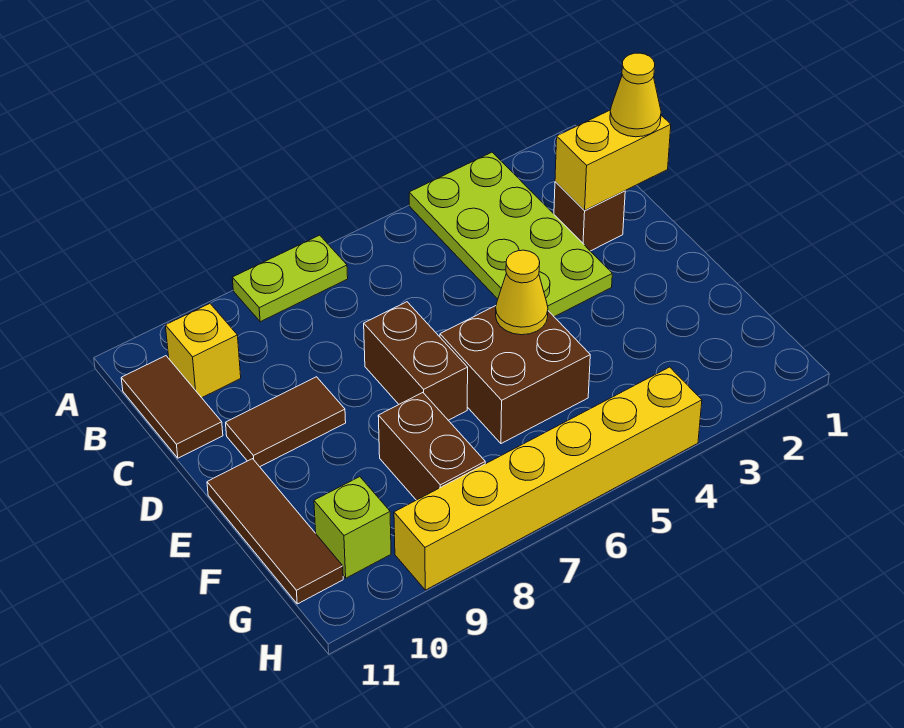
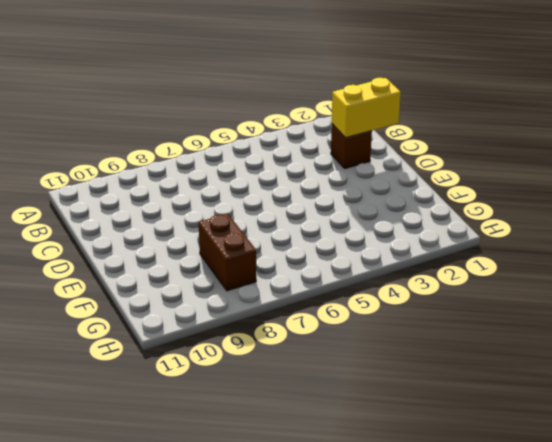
none -> lime 2x4 plate [409,152,612,317]
none -> lime 1x2 plate [232,235,348,322]
none -> yellow 1x1 brick [165,304,241,398]

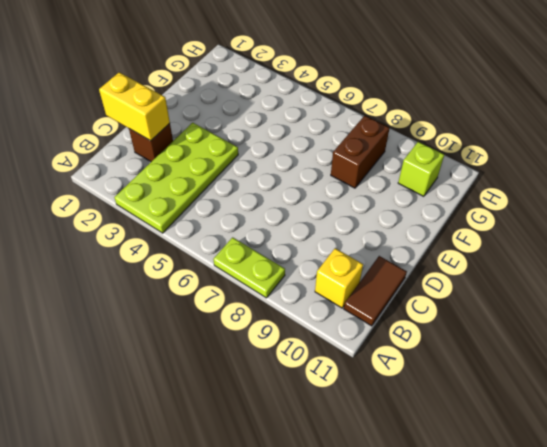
none -> brown 1x2 brick [364,302,468,420]
none -> brown 1x2 tile [226,377,346,467]
none -> brown 2x2 brick [440,306,590,444]

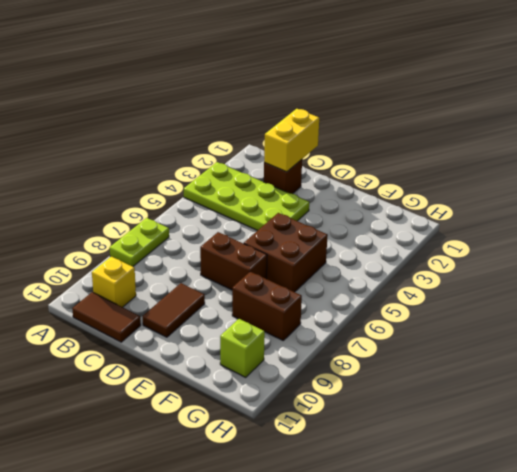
none -> brown 1x3 tile [207,459,343,604]
none -> yellow 1x6 brick [394,367,702,590]
none -> yellow 1x1 cone [496,250,548,335]

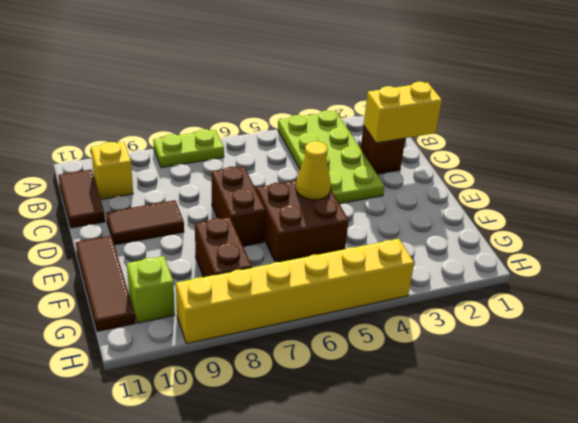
none -> yellow 1x1 cone [610,53,661,137]

